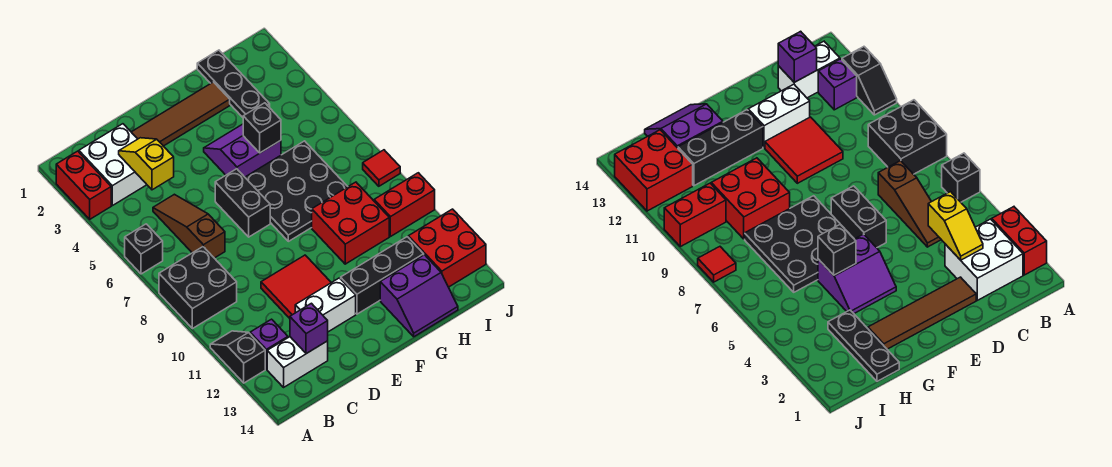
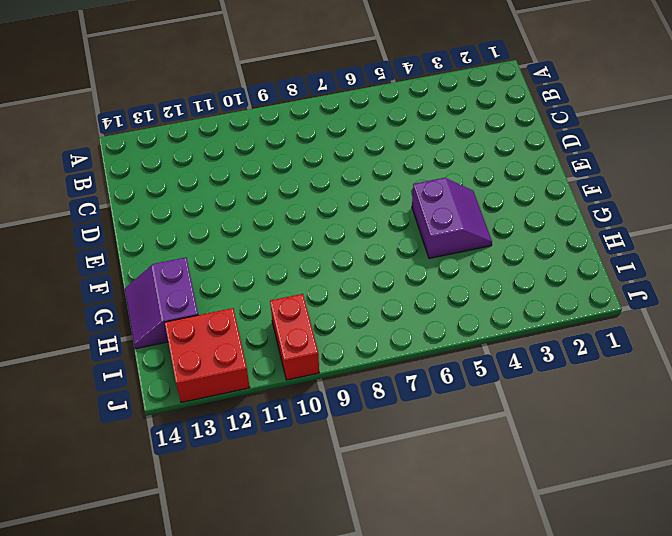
none -> red 1x2 brick [56,151,111,219]
none -> black 1x1 brick [125,224,163,274]
none -> black 2x2 brick [159,247,237,329]

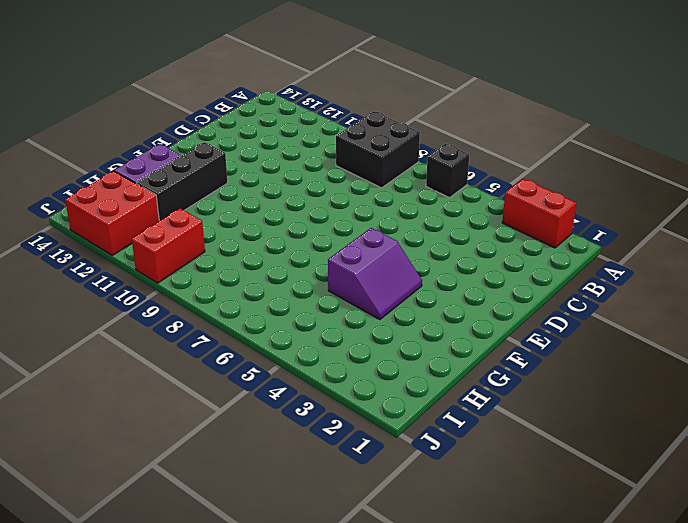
none -> black 1x2 slope [210,331,265,383]
none -> white 2x2 brick [79,124,147,206]
none -> purple 1x1 brick [250,319,288,369]

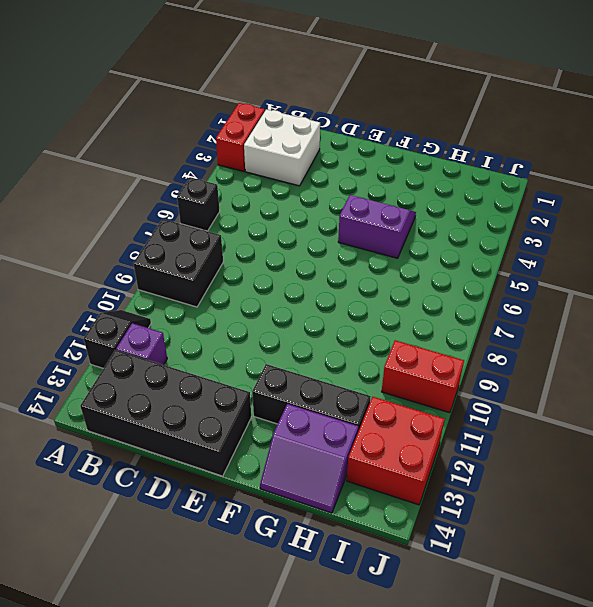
black 2x4 brick [80,350,251,476] -> white 1x2 brick [267,337,328,387]
none -> brown 1x3 slope [153,194,225,258]
none -> brown 1x4 tile [132,82,230,146]
none -> red 2x2 tile [261,255,331,318]

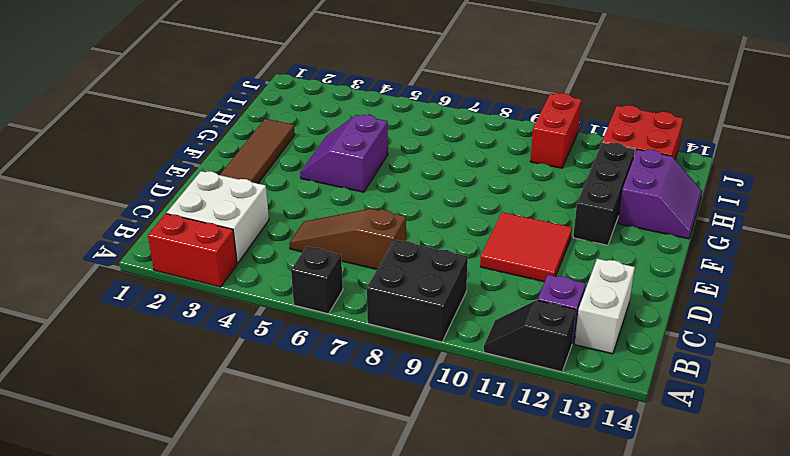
none -> white 1x2 brick [295,278,356,332]
none -> black 1x2 brick [215,169,270,237]
none -> black 3x3 plate [245,141,348,241]

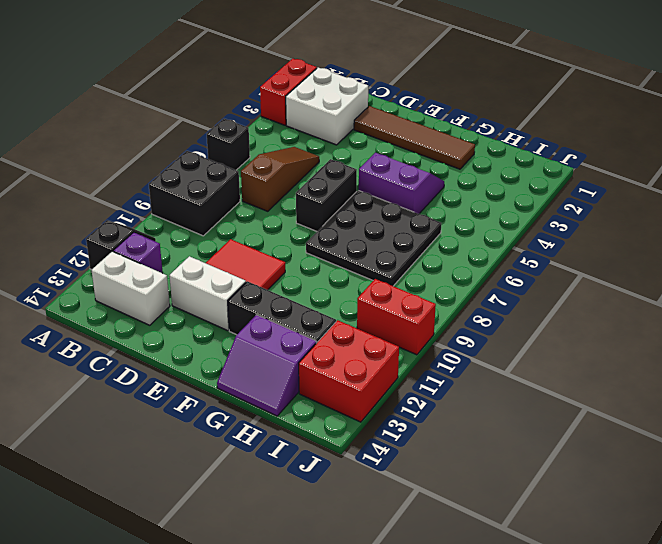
none -> red 2x2 brick [312,182,389,264]
none -> black 1x3 plate [197,50,270,117]
none -> red 1x1 tile [363,150,400,186]

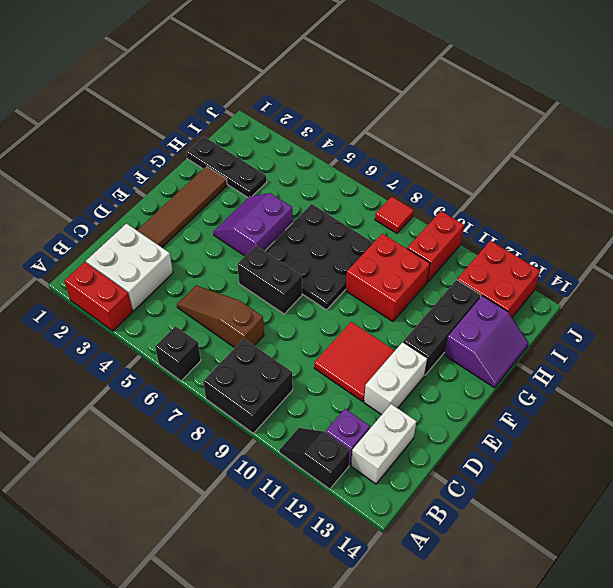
none -> yellow 1x2 slope [119,138,174,190]
none -> purple 1x1 brick [290,303,328,354]
none -> black 1x1 brick [243,103,281,153]

